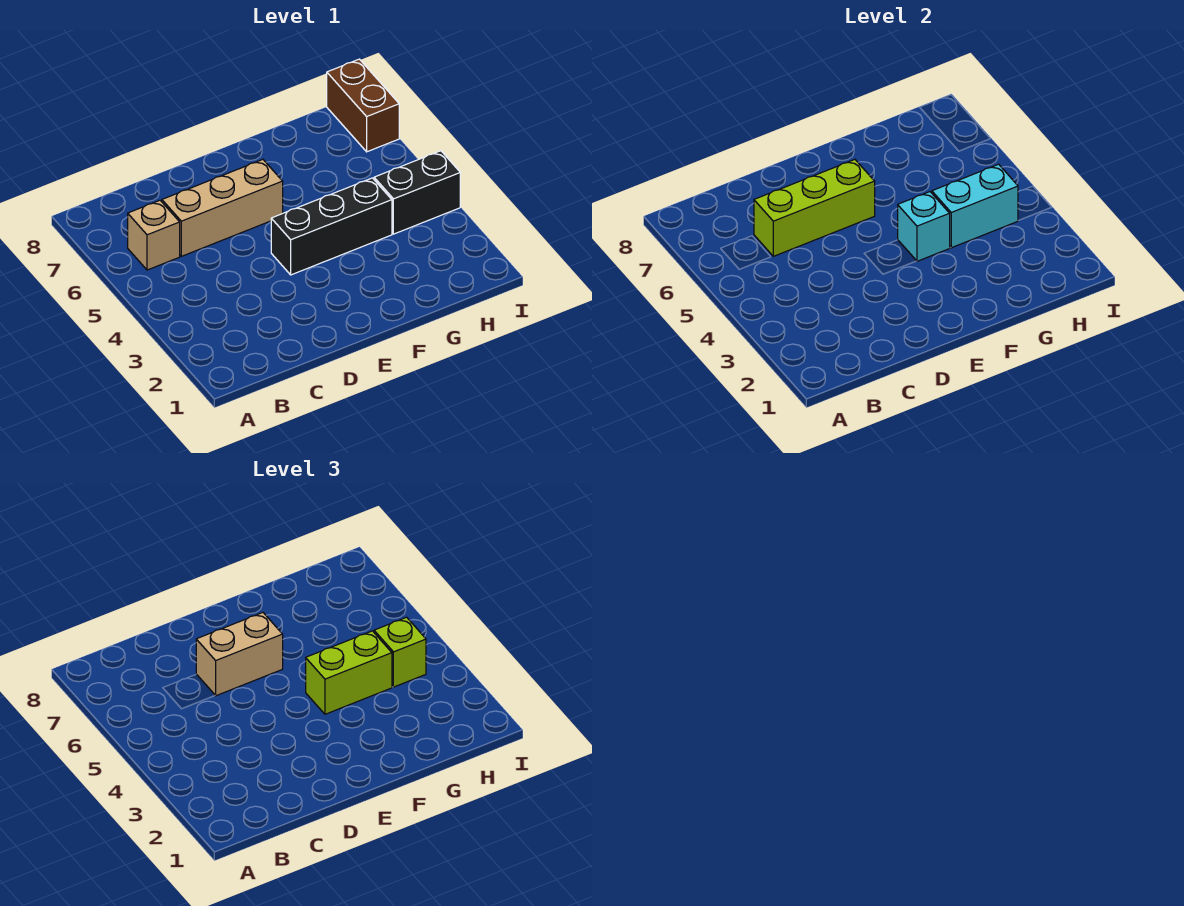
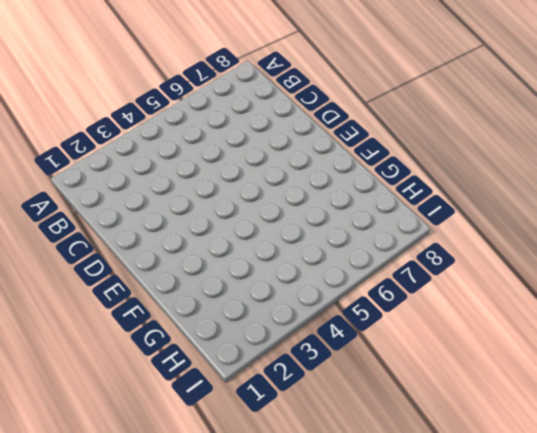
none -> tan 1x1 brick [128,200,180,270]
none -> tan 1x3 brick [162,160,283,256]

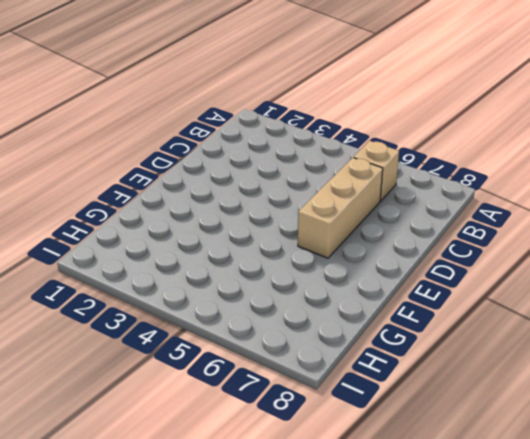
none -> black 1x3 brick [271,178,392,275]
none -> black 1x2 brick [374,151,460,234]

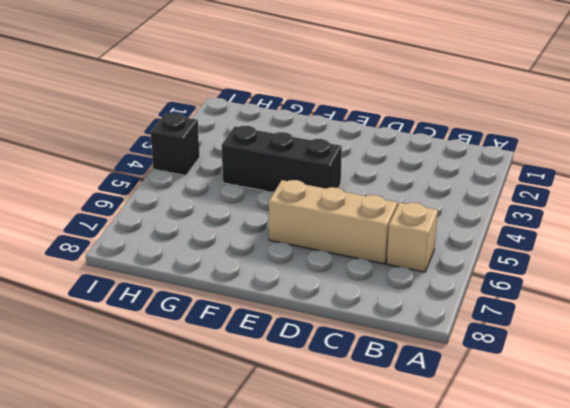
black 1x1 brick [150,113,200,176] -> black 1x2 brick [374,151,460,234]
none -> brown 1x2 brick [327,59,399,152]
none -> lime 1x3 brick [754,160,875,256]

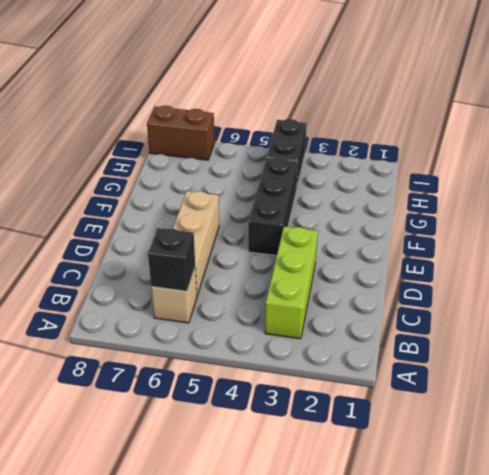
lime 1x3 brick [265,227,318,339] -> lime 1x3 brick moved to [754,160,875,256]
black 1x1 brick [148,228,195,291] -> none
none -> cyan 1x1 brick [898,192,950,261]
none -> cyan 1x2 brick [932,164,1018,248]

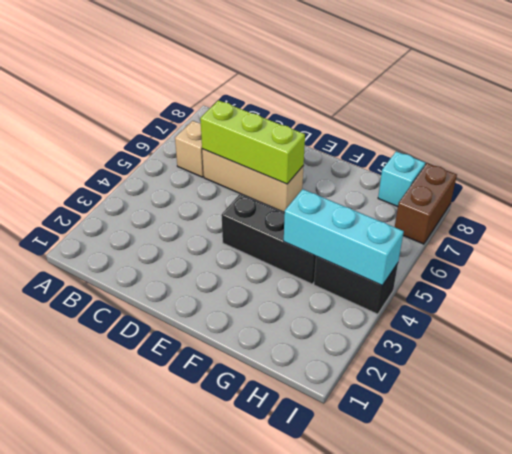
cyan 1x3 brick [284,189,404,286] -> cyan 1x2 brick [932,164,1018,248]
cyan 1x1 brick [378,151,425,207] -> cyan 1x1 brick moved to [898,192,950,261]
none -> tan 1x2 brick [196,613,283,696]
none -> lime 1x2 brick [306,631,392,714]

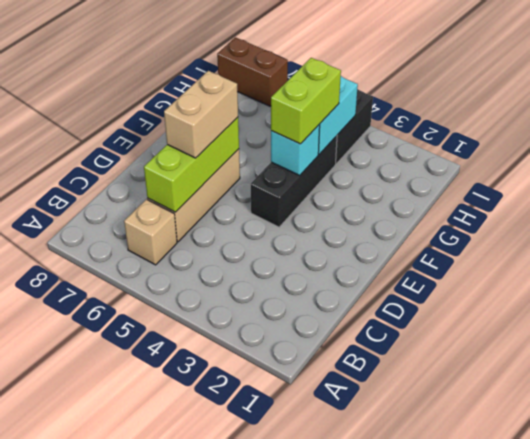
none -> lime 1x1 brick [374,617,426,687]

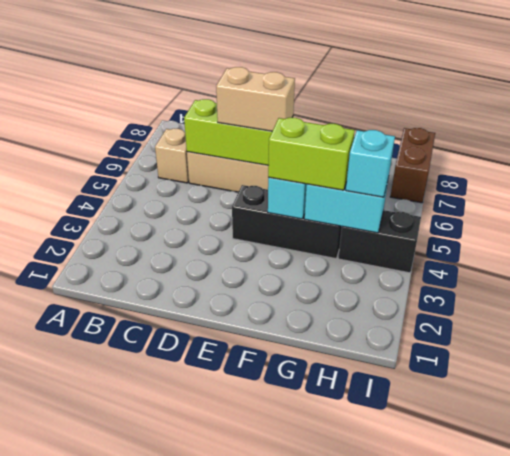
cyan 1x1 brick [346,130,395,197] -> lime 1x1 brick [374,617,426,687]

